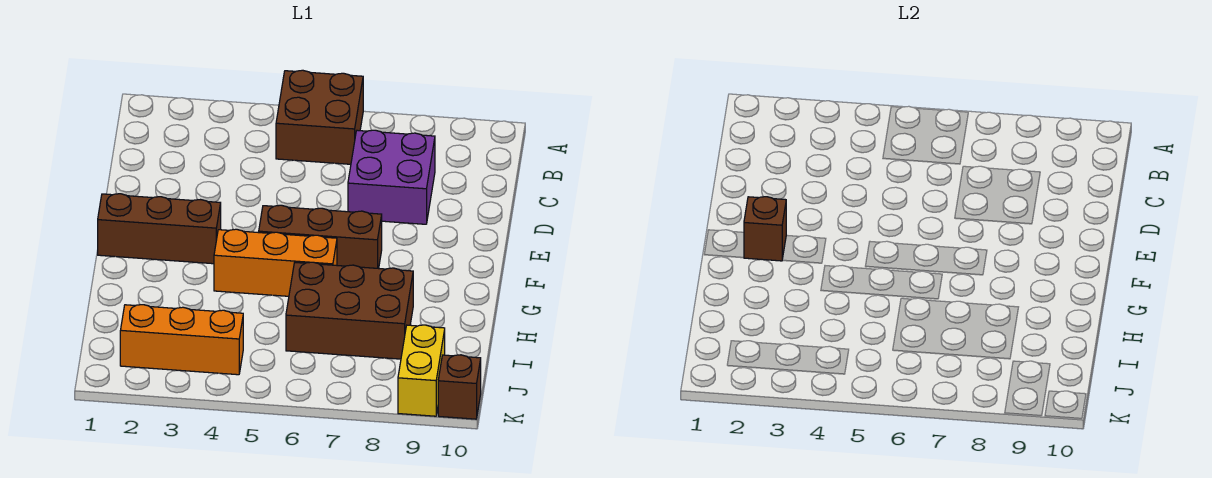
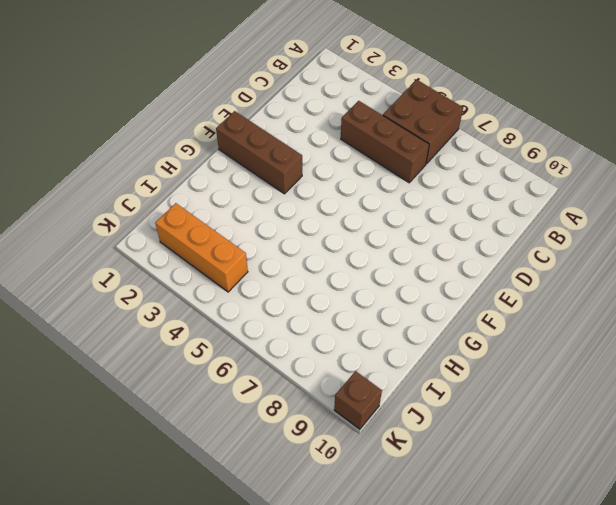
brown 1x3 brick [341,101,429,183] -> brown 1x3 brick moved to [259,205,382,268]
none -> purple 2x2 brick [348,130,435,224]
none -> orange 1x3 brick [214,229,337,296]

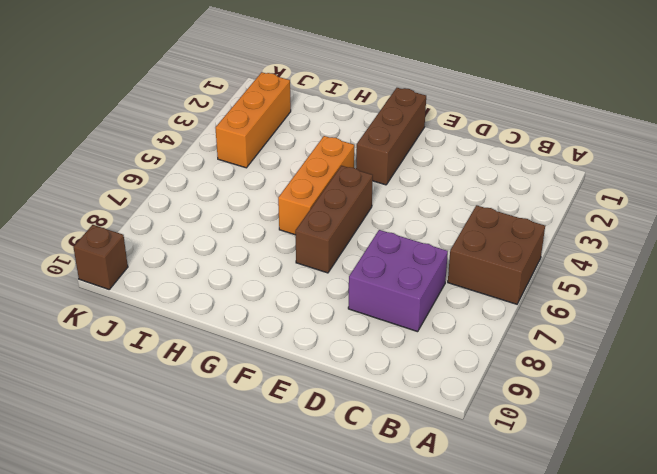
none -> brown 2x3 brick [286,262,413,359]
none -> yellow 1x2 brick [398,325,445,416]

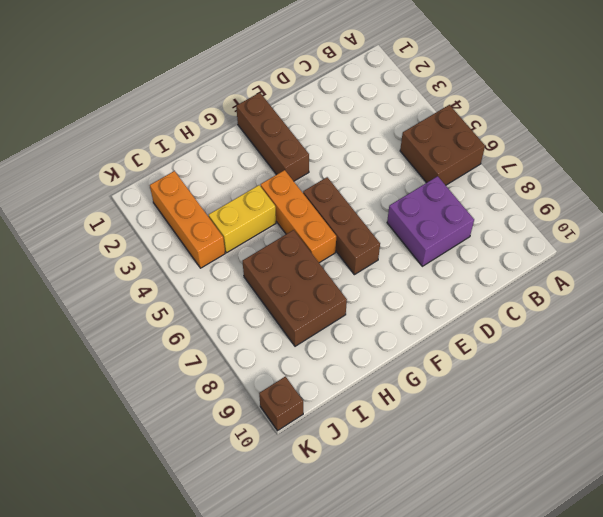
yellow 1x2 brick [209,185,276,253] -> yellow 1x2 brick moved to [398,325,445,416]
none -> brown 1x1 brick [744,197,786,261]

